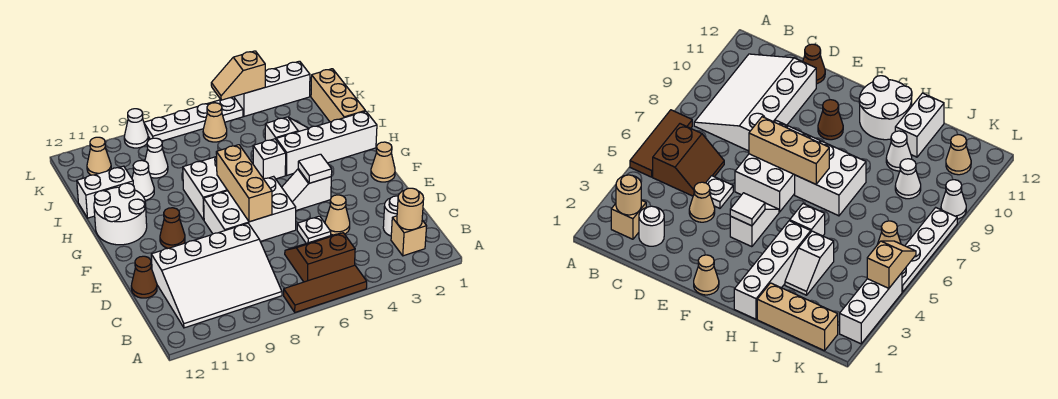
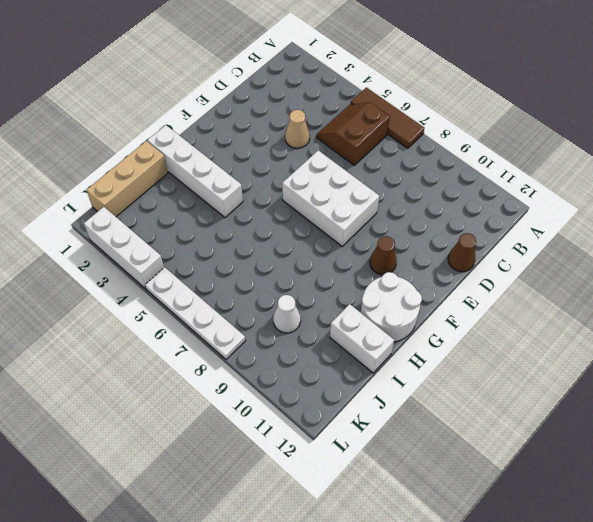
brown 2x2 slope [316,102,390,165] -> brown 2x2 slope turned to [285,233,355,282]
none -> tan 1x1 brick [391,216,427,256]
none -> white 3x4 slope [151,223,282,328]
none -> white 1x1 round brick [383,196,398,236]
none -> white 1x1 plate [297,216,331,243]

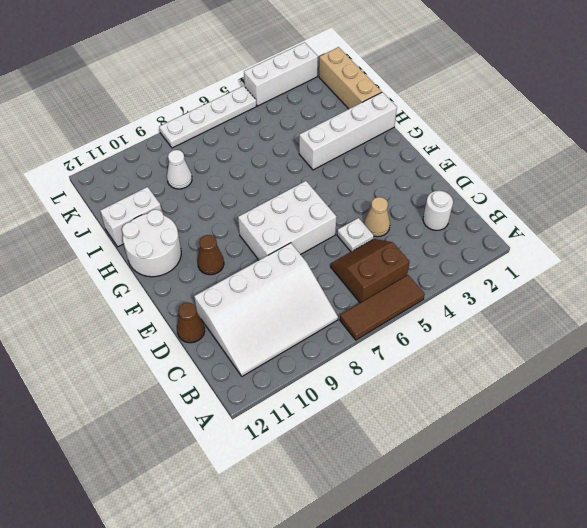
none -> tan 1x1 brick [391,216,427,256]
none -> tan 1x1 cone [371,142,395,182]
none -> white 1x2 slope [282,169,331,210]
none -> white 2x2 brick [183,156,228,220]

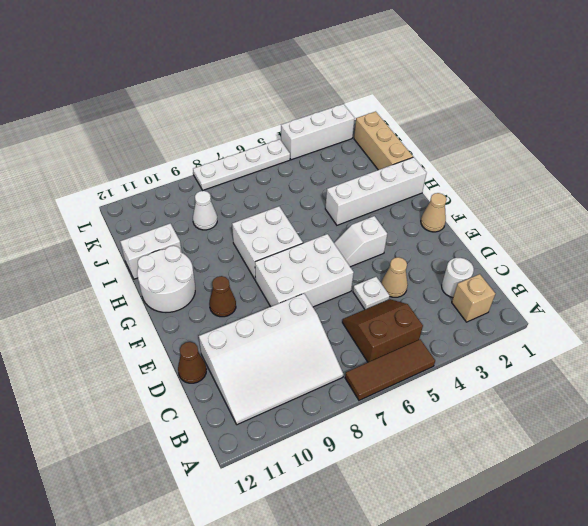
none -> white 1x1 brick [253,139,286,179]
none -> white 1x2 slope [265,117,309,141]
none -> white 1x1 cone [132,160,154,200]
none -> tan 1x1 cone [203,103,227,142]

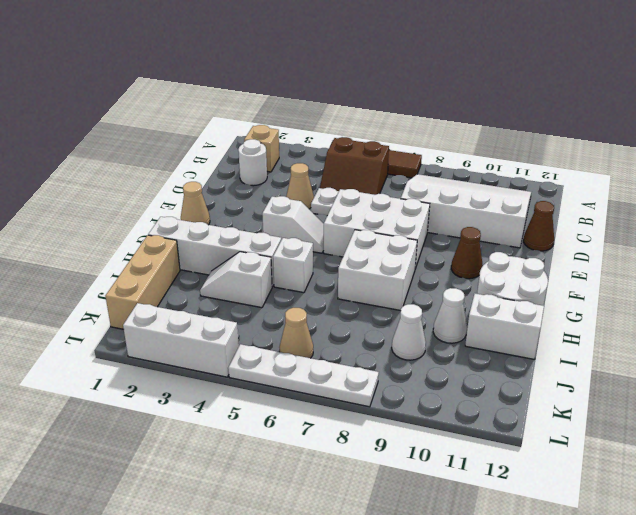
none -> tan 1x1 cone [87,137,111,175]
none -> white 1x1 cone [124,109,148,148]
none -> tan 1x1 round brick [397,188,424,230]
none -> tan 1x3 brick [216,145,272,222]

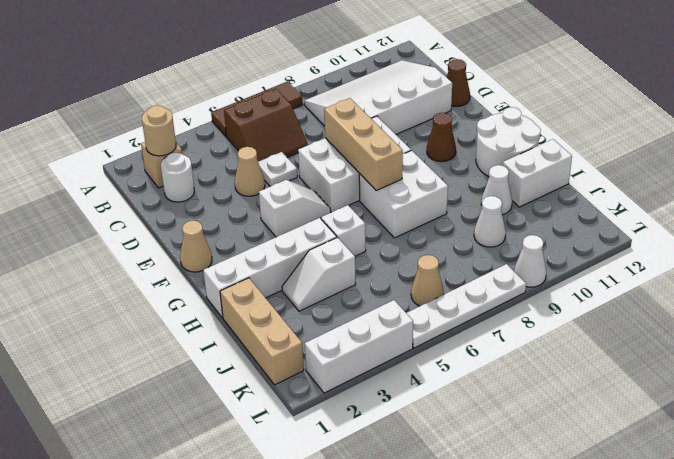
none -> tan 1x1 cone [87,137,111,175]
none -> white 1x1 tile [298,154,332,183]
none -> tan 1x2 slope [211,51,265,100]

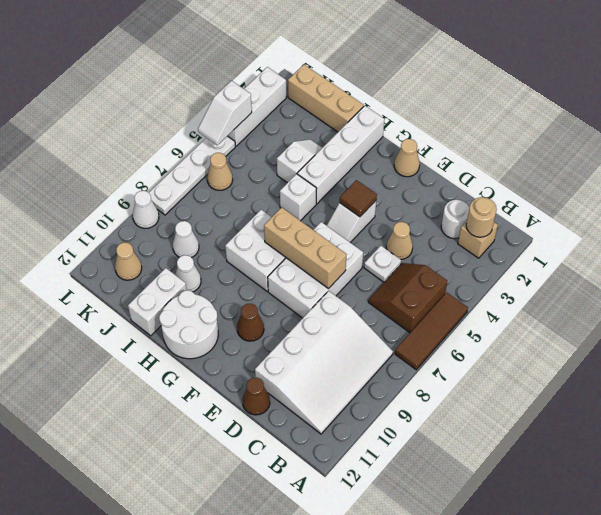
brown 1x1 tile [340,180,377,217] -> white 1x1 tile [298,154,332,183]
white 1x2 slope [198,81,252,145] -> tan 1x2 slope [211,51,265,100]

